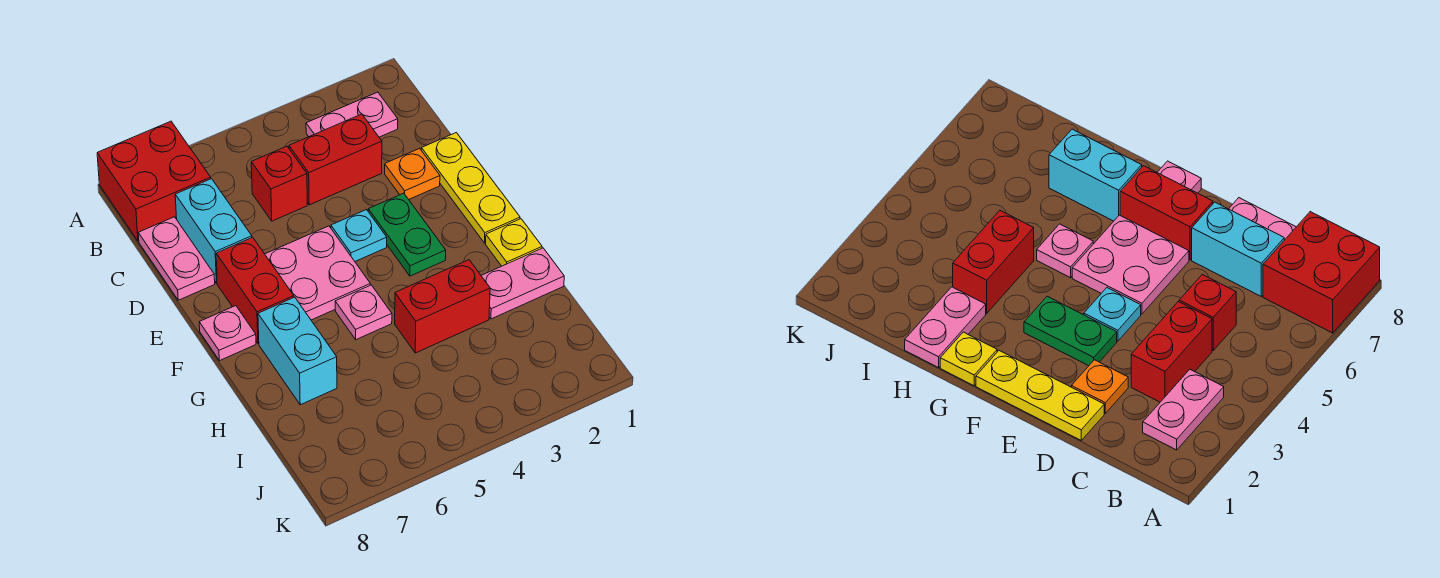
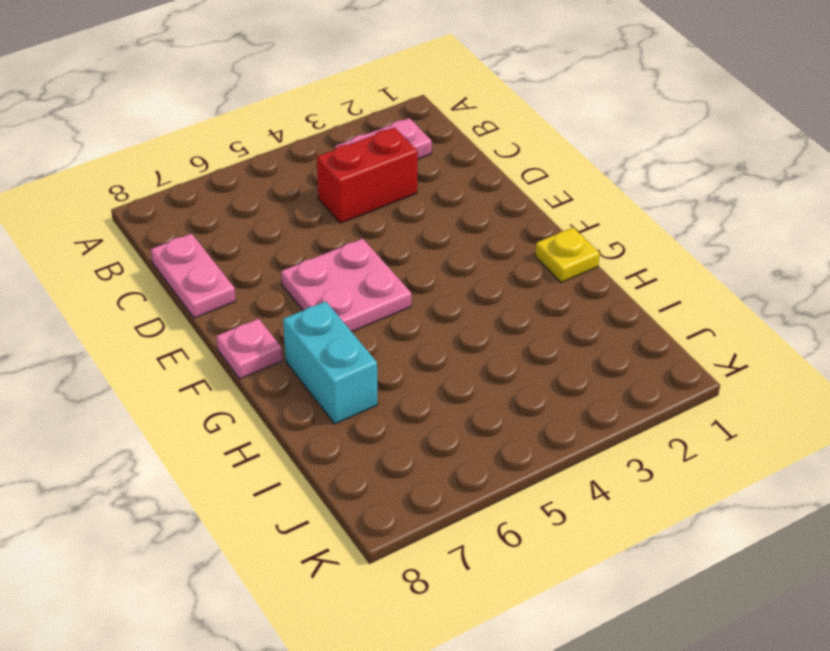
none -> red 2x2 brick [97,121,211,241]
none -> red 1x1 brick [251,146,307,221]
none -> cyan 1x2 brick [175,179,252,283]

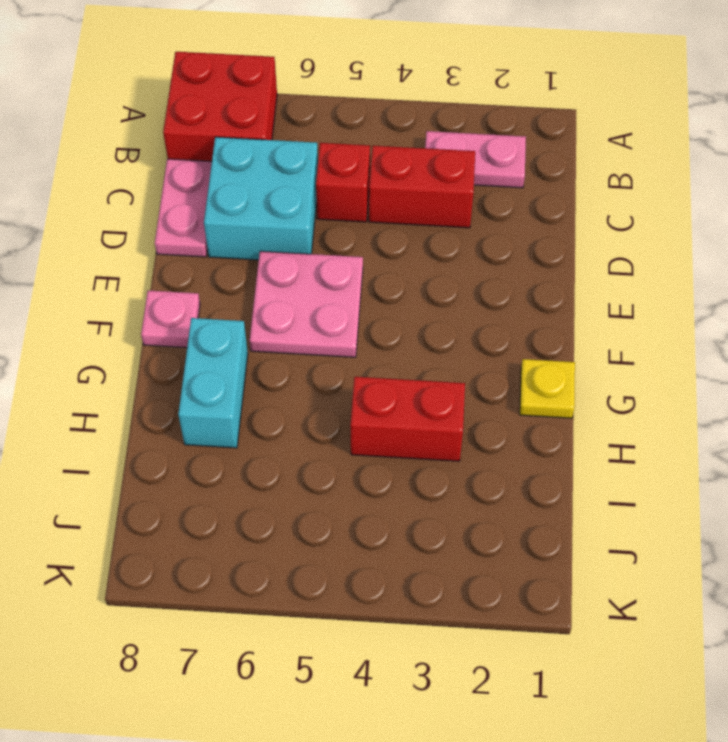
cyan 2x2 brick [204,137,318,260] -> cyan 1x2 brick [175,179,252,283]
none -> yellow 1x3 plate [421,133,520,243]
none -> orange 1x1 plate [385,148,440,199]
none -> green 1x2 plate [368,193,446,276]

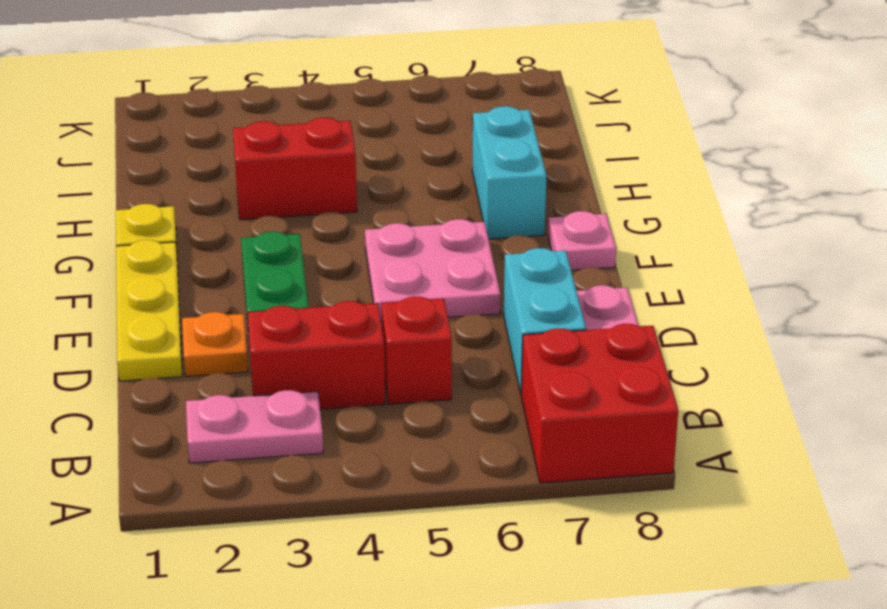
none -> cyan 1x1 plate [331,210,387,261]
none -> red 1x2 brick [216,237,294,343]
none -> pink 1x1 plate [335,285,392,340]

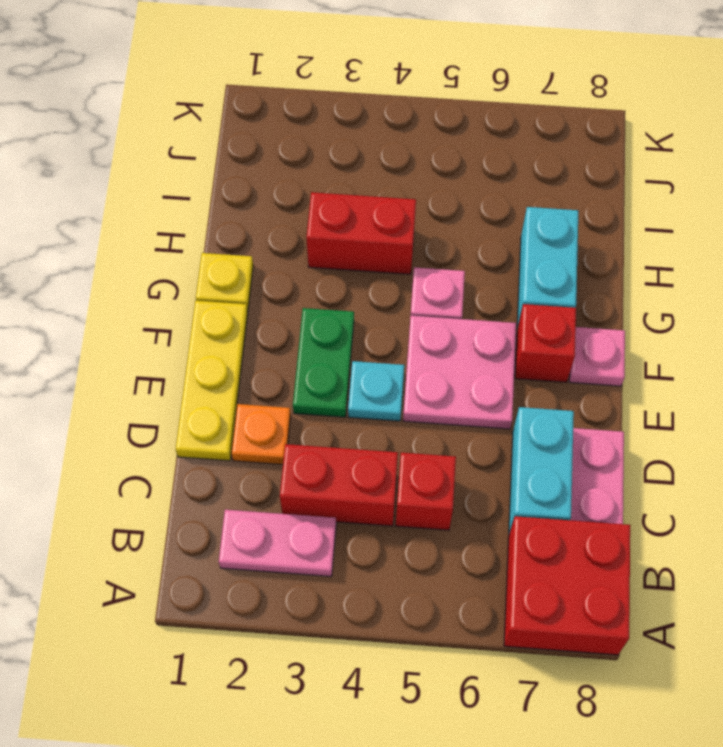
red 1x1 brick [515,304,576,382] -> red 1x2 brick [216,237,294,343]
none -> pink 1x2 plate [481,248,564,319]

